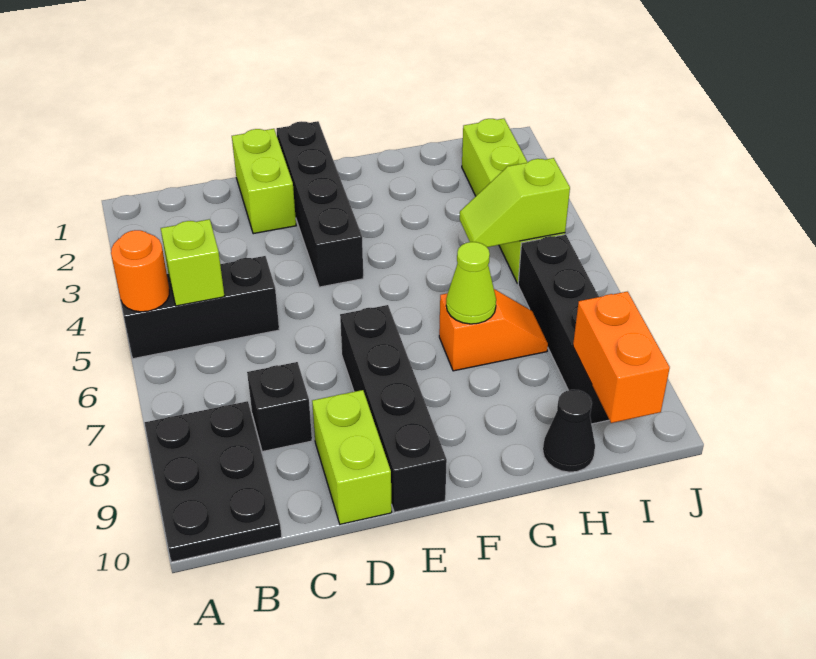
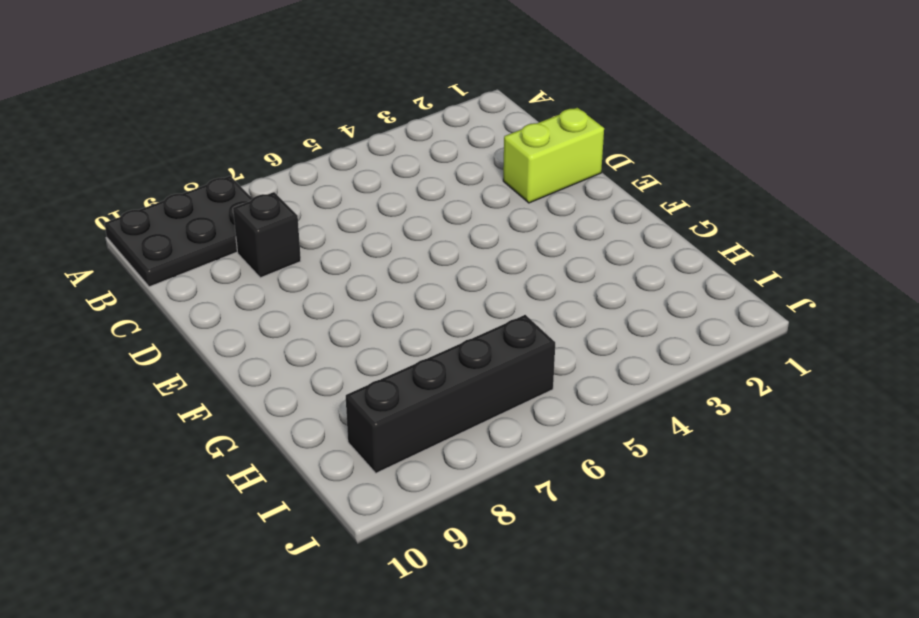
none -> black 1x3 brick [121,256,279,359]
none -> lime 1x2 brick [312,390,392,524]
none -> black 1x4 brick [277,121,363,287]

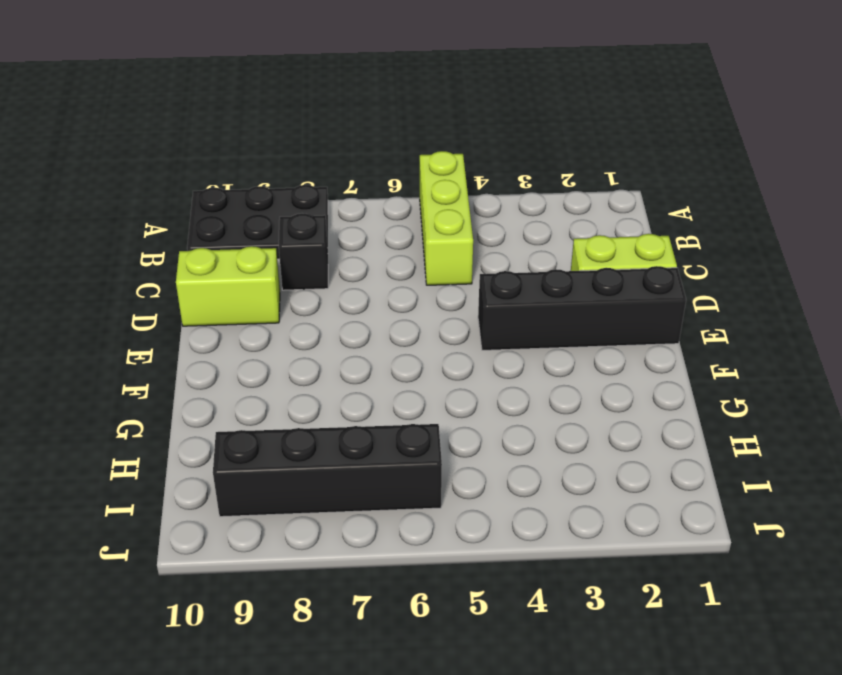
lime 1x3 brick [420,151,473,285] -> black 1x3 brick [121,256,279,359]
none -> black 1x4 brick [340,305,447,512]
none -> orange 1x2 slope [439,289,548,371]
none -> black 1x1 cone [543,390,595,472]

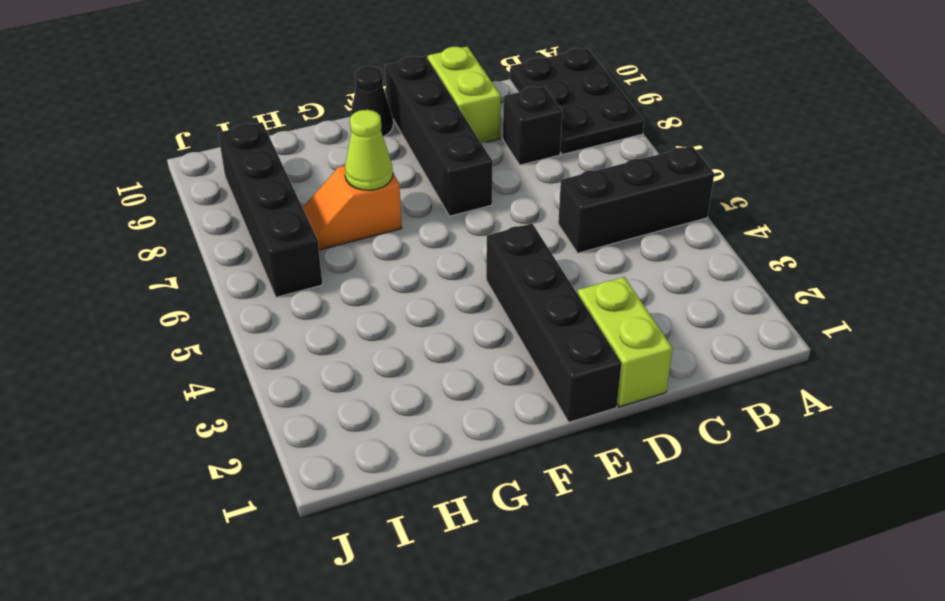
black 1x1 cone [350,66,393,137] -> black 1x1 cone moved to [543,390,595,472]
none -> lime 1x4 brick [462,119,565,284]
none -> orange 1x1 round brick [111,230,169,312]
none -> lime 1x1 brick [161,219,225,306]

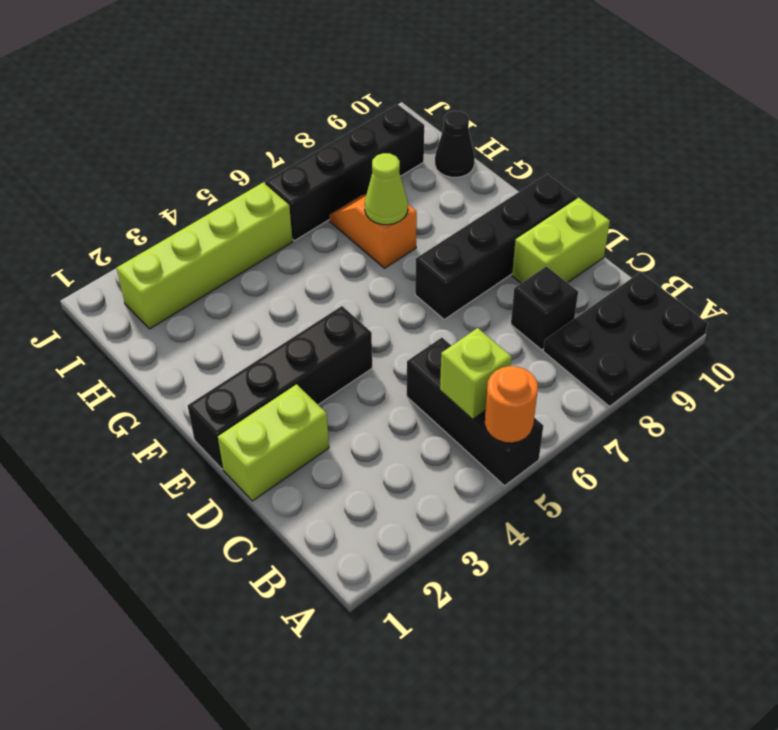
none -> lime 1x2 slope [460,158,570,247]
none -> orange 1x2 brick [573,292,670,423]

